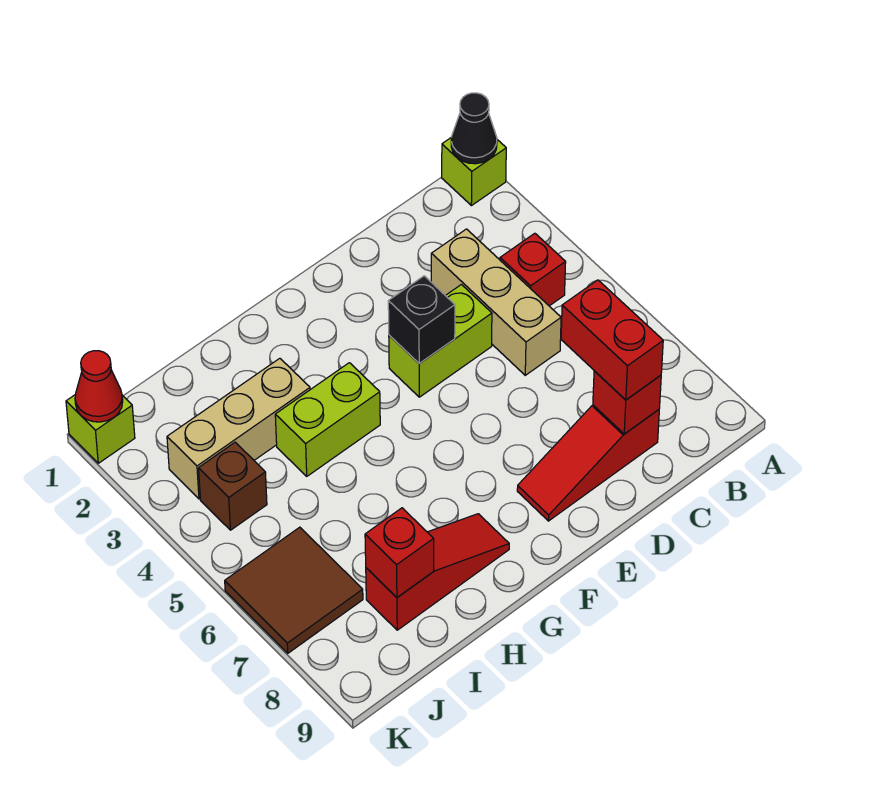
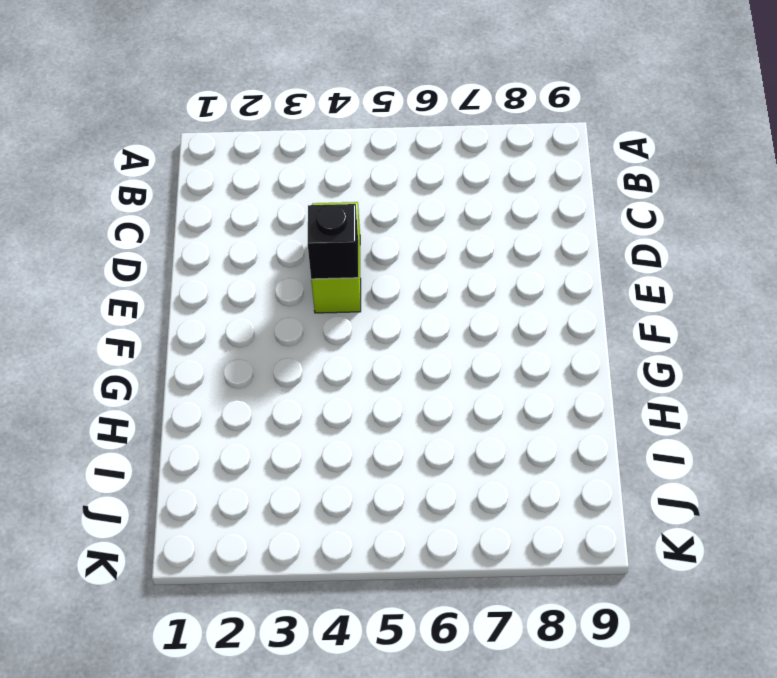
none -> lime 1x1 brick [442,137,506,206]
none -> red 1x1 brick [500,233,566,306]
none -> tan 1x3 brick [431,229,561,375]

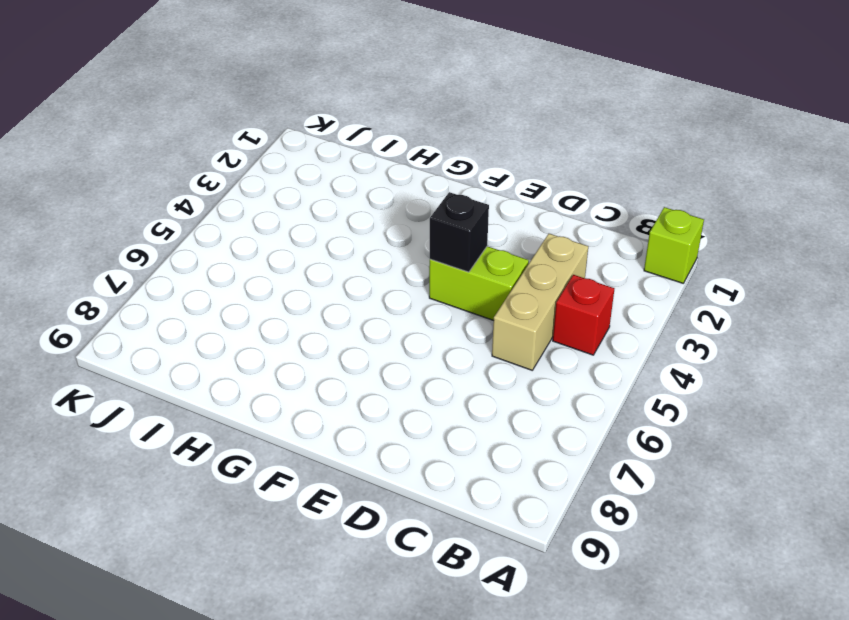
none -> red 1x3 slope [517,405,659,521]
none -> lime 1x2 brick [275,363,380,476]
none -> red 1x3 slope [366,514,509,630]

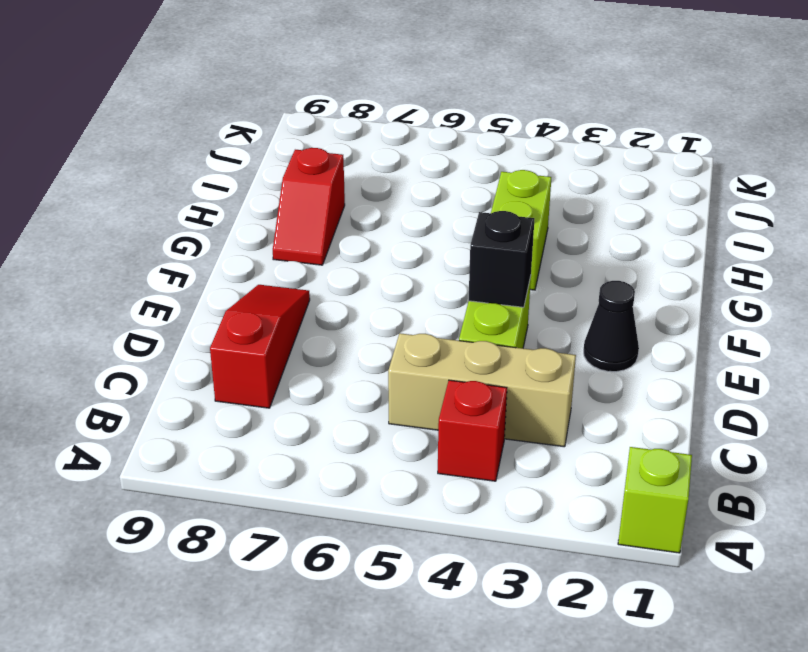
black 1x1 cone [584,281,639,372] -> black 1x1 cone moved to [451,93,497,164]
red 1x2 slope [273,148,345,265] -> red 1x3 slope [366,514,509,630]
none -> tan 1x3 brick [167,358,310,499]
none -> brown 1x1 brick [199,442,267,530]
none -> brown 2x2 tile [225,527,363,653]

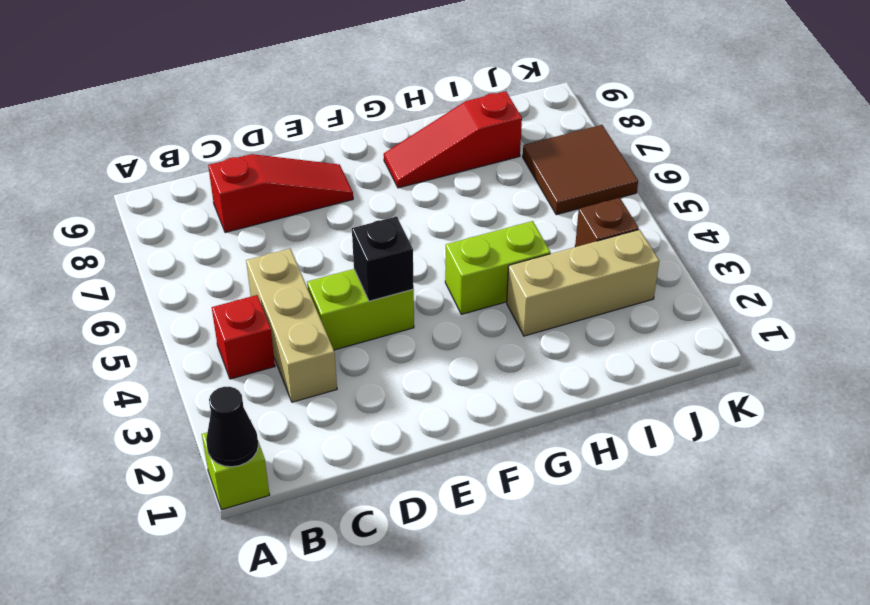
none -> lime 1x1 brick [66,394,135,463]
none -> red 1x1 brick [593,371,661,434]
none -> red 1x1 brick [365,508,434,597]

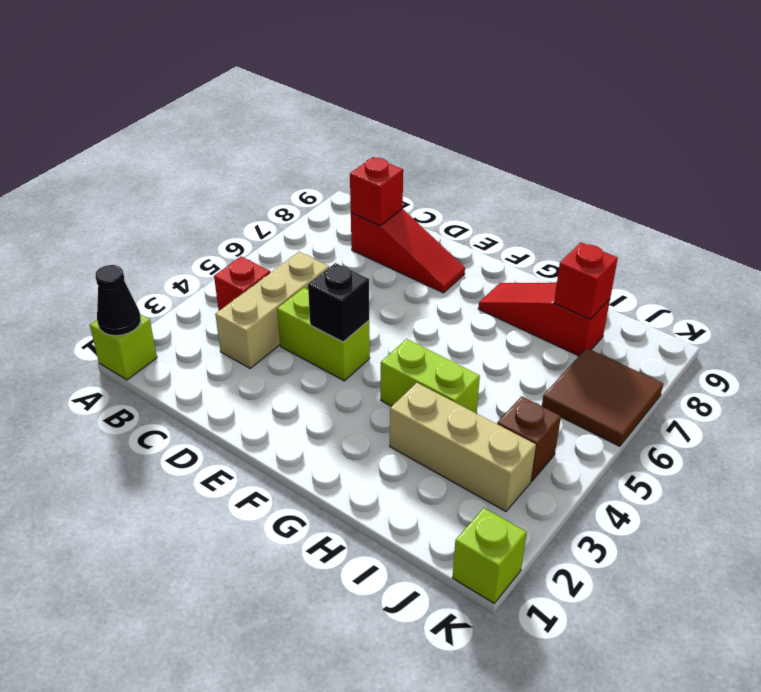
none -> red 1x1 cone [75,351,123,422]
none -> red 1x2 brick [561,280,663,400]

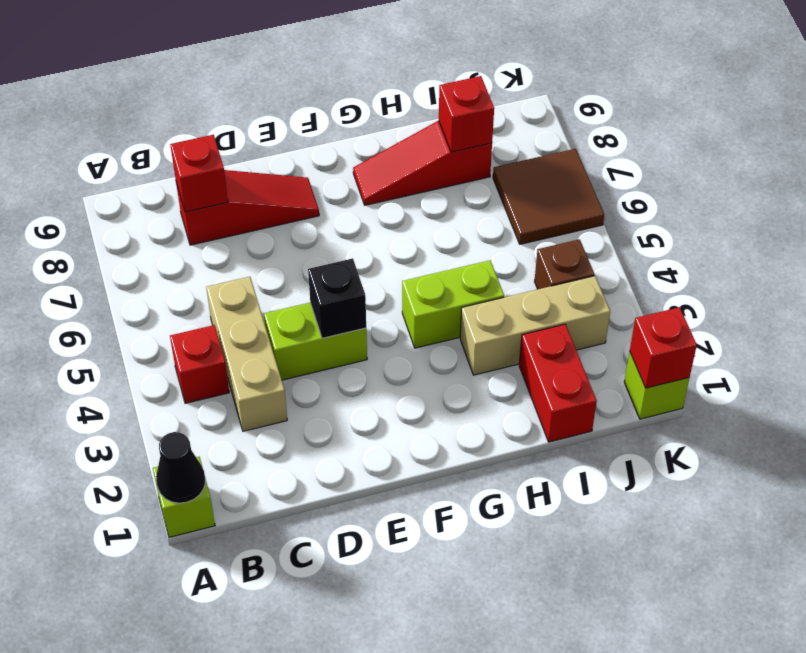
red 1x2 brick [519,324,597,442] -> red 1x2 brick moved to [561,280,663,400]
red 1x1 brick [630,307,697,388] -> red 1x1 cone [75,351,123,422]

